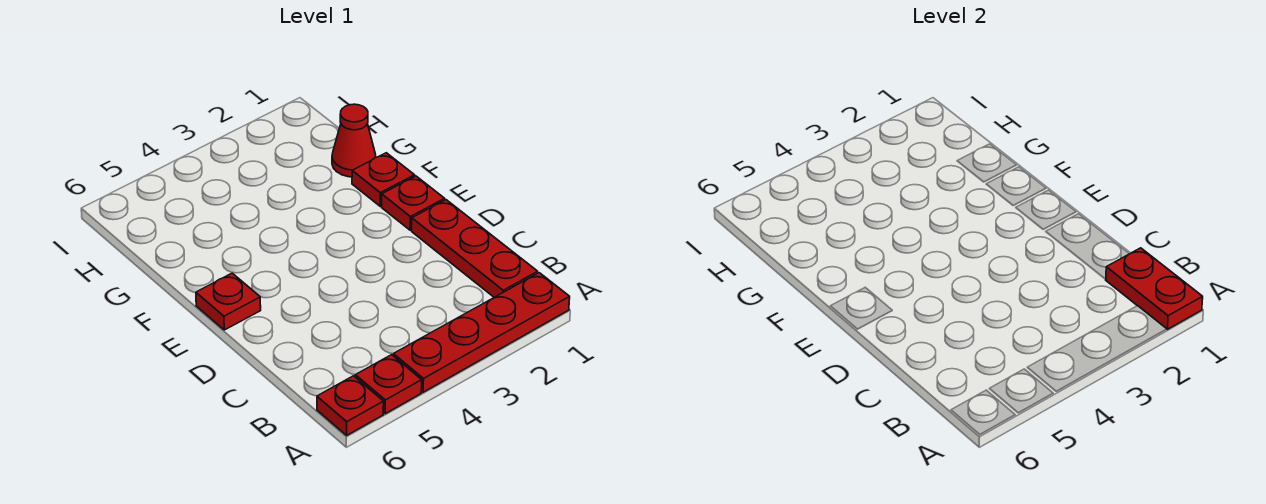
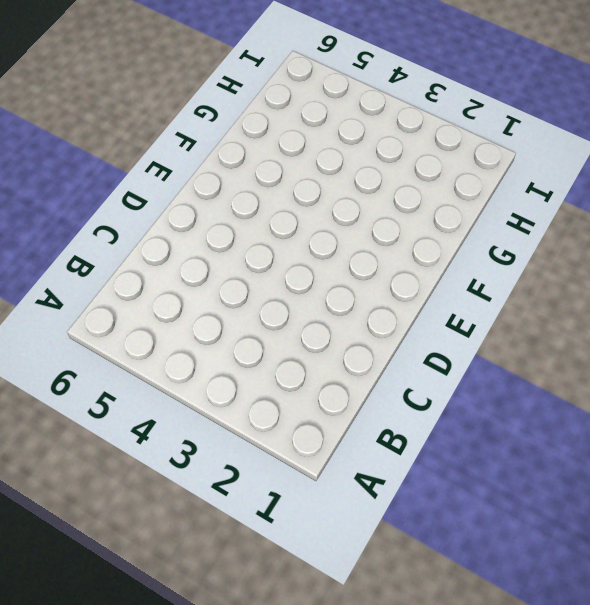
none -> red 1x4 plate [393,273,570,392]
none -> red 1x1 plate [355,355,422,414]

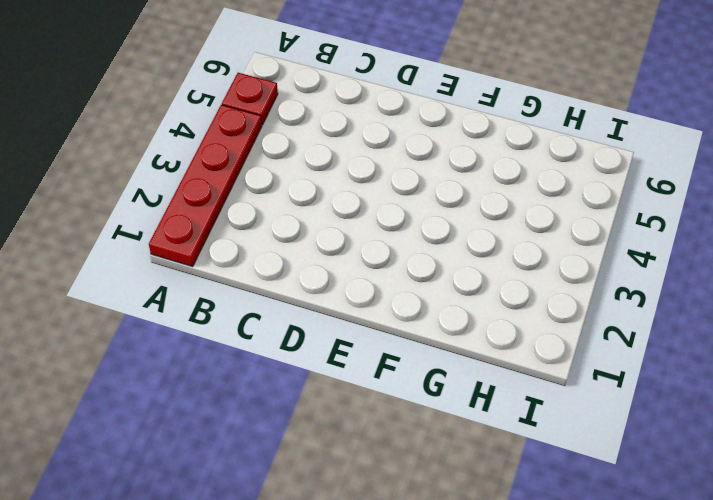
none -> red 1x1 plate [317,376,384,435]
none -> red 1x3 plate [412,200,538,297]

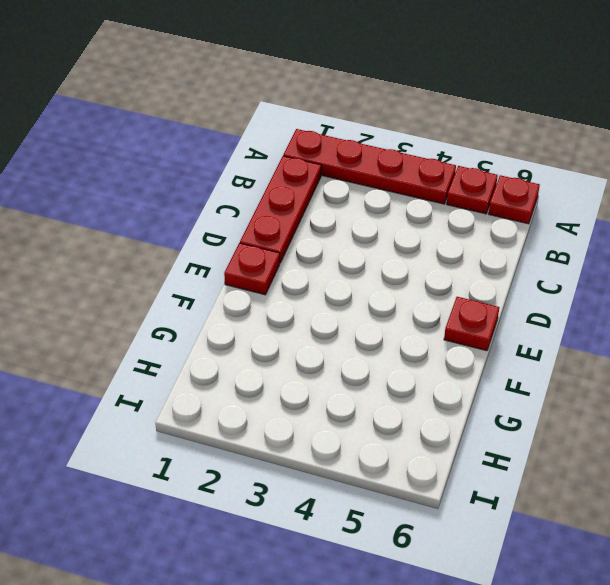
none -> red 1x1 plate [352,153,415,206]
none -> red 1x1 cone [332,104,376,177]

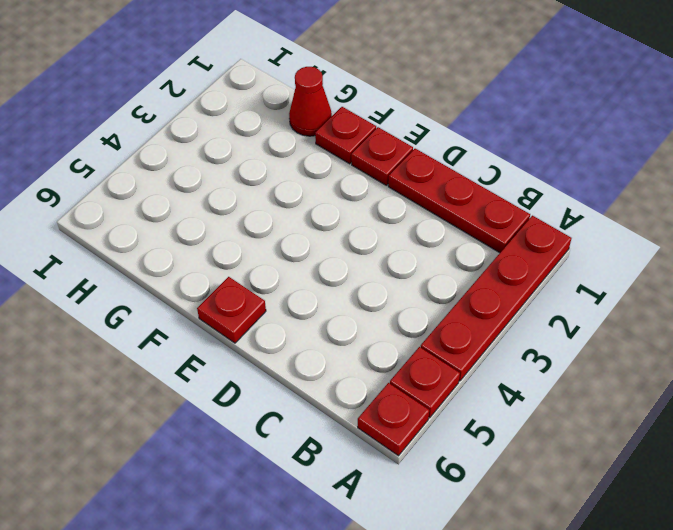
none -> red 1x2 plate [1106,248,1203,329]

